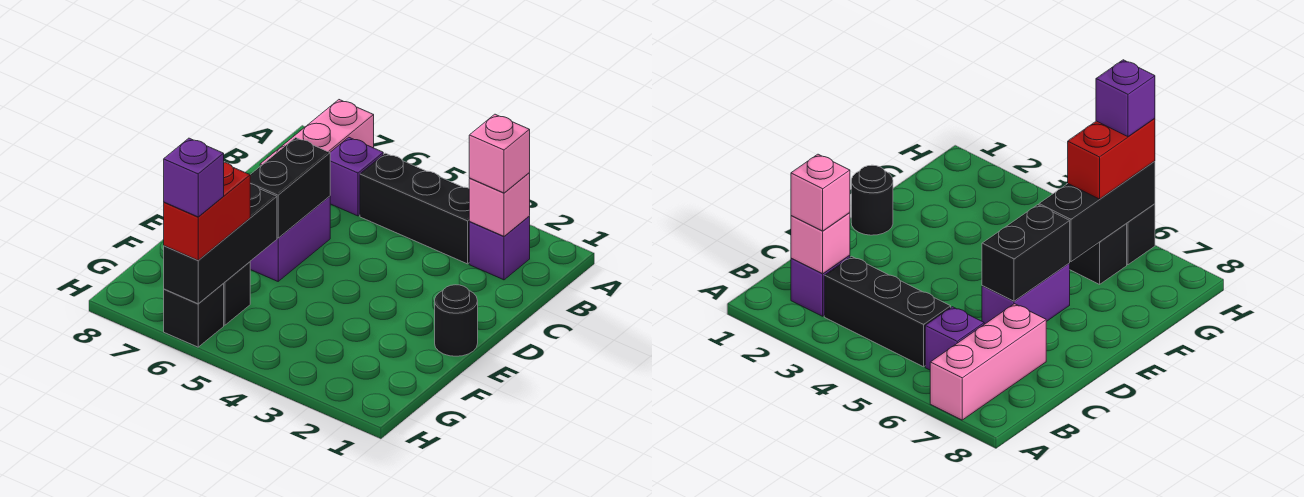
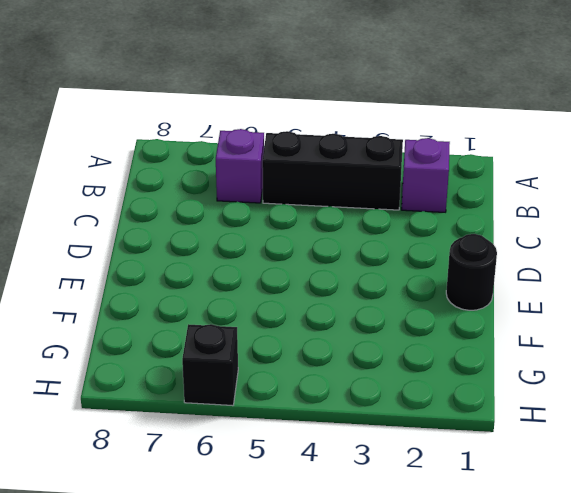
none -> pink 1x3 brick [260,100,374,166]
none -> purple 1x2 brick [250,196,330,281]
none -> black 1x1 brick [223,262,250,325]

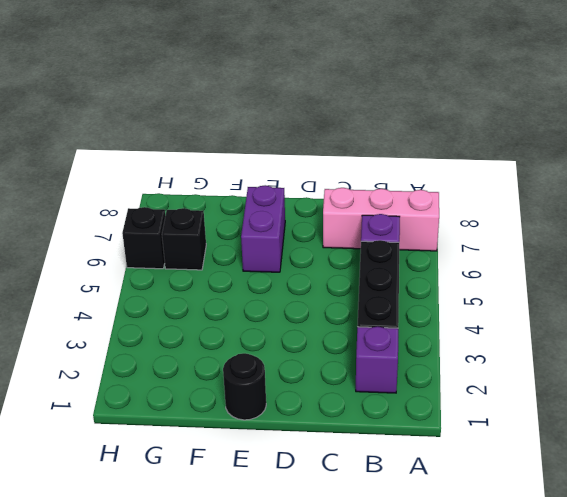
purple 1x2 brick [241,185,285,272] -> purple 1x2 brick turned to [250,196,330,281]
none -> pink 1x1 brick [469,173,530,236]
none -> black 1x2 brick [250,138,330,238]
none -> black 1x3 brick [164,184,277,304]

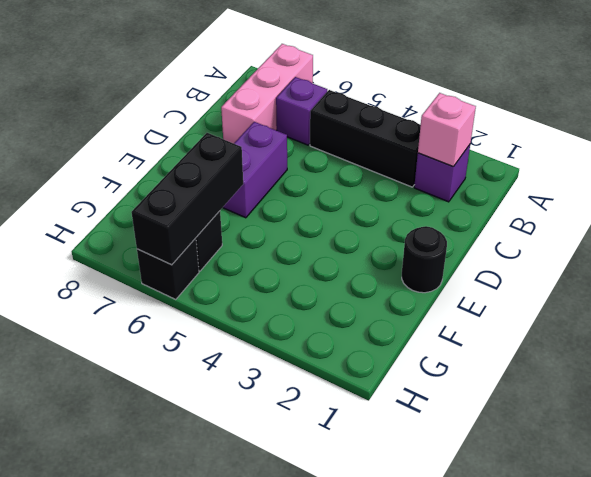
none -> black 1x2 brick [250,138,330,238]
none -> pink 1x1 brick [469,114,530,193]
none -> red 1x2 brick [164,162,251,260]

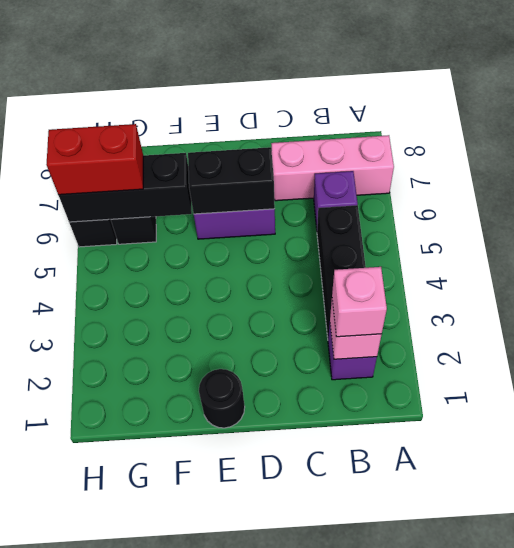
none -> purple 1x1 brick [164,138,224,217]

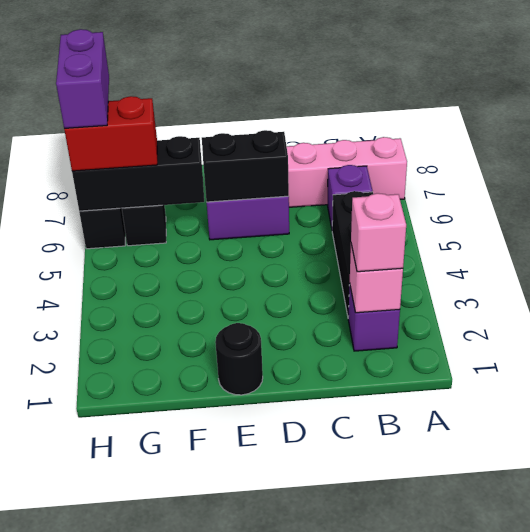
purple 1x2 brick [56,29,109,128] -> purple 1x1 brick [164,138,224,217]

